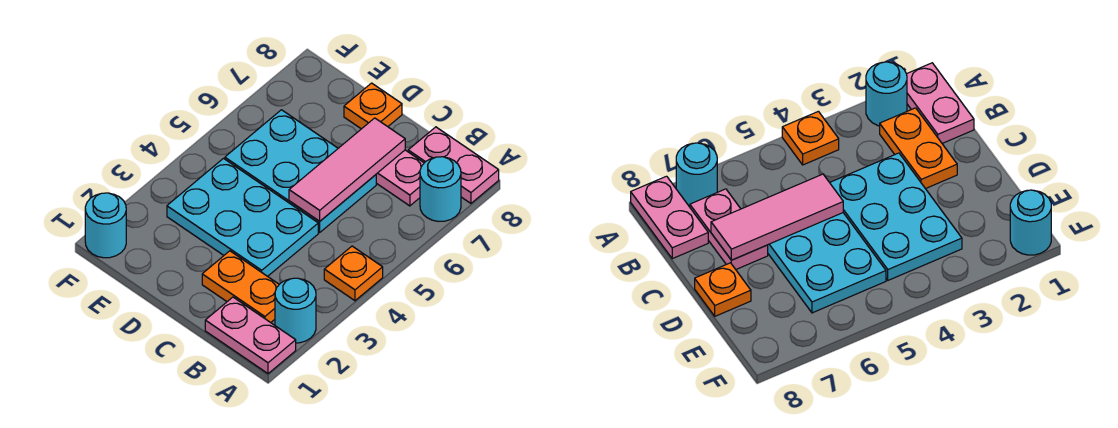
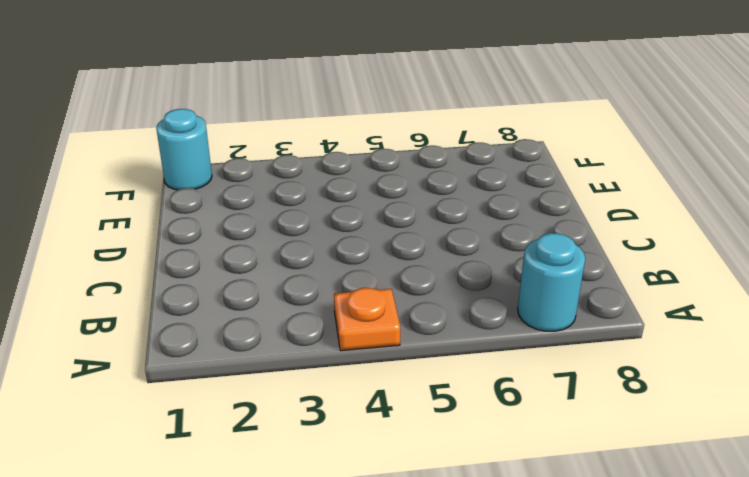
none -> pink 1x2 plate [205,297,296,374]
none -> cyan 1x1 round brick [275,278,316,343]
none -> pink 1x2 plate [408,127,499,203]

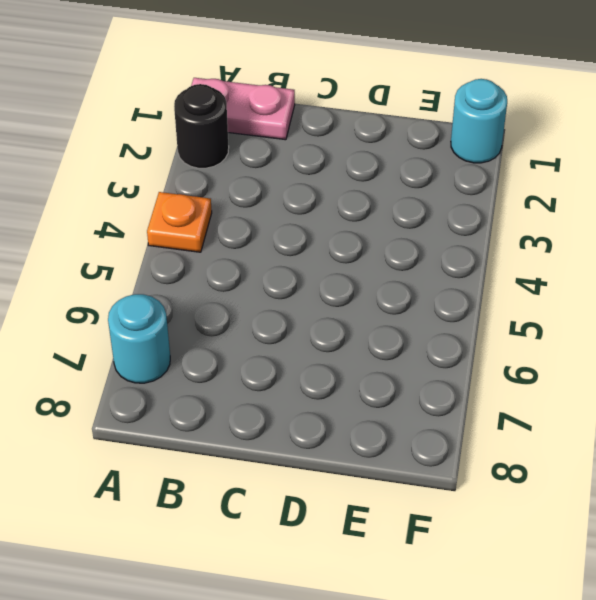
black 1x1 round brick [174,84,229,168] -> cyan 1x1 round brick [275,278,316,343]
none -> pink 1x2 plate [408,127,499,203]
none -> orange 1x2 plate [202,251,279,323]
none -> pink 1x2 plate [376,150,424,206]

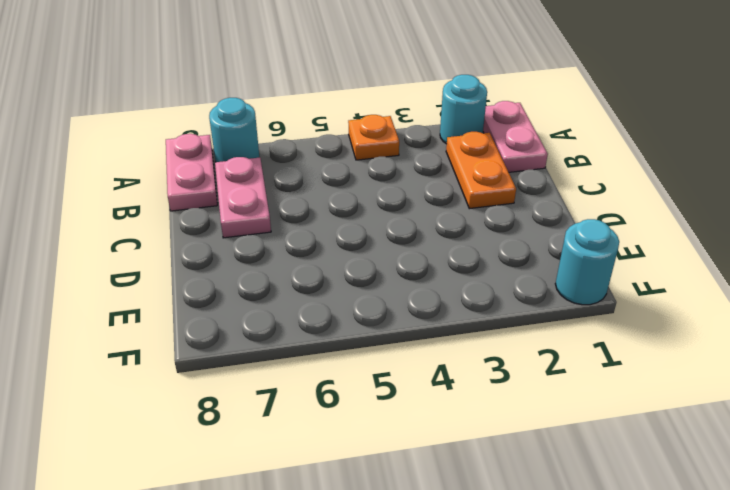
none -> cyan 2x3 plate [167,159,318,276]
none -> cyan 2x3 plate [225,110,376,232]
none -> orange 1x1 plate [344,83,402,129]

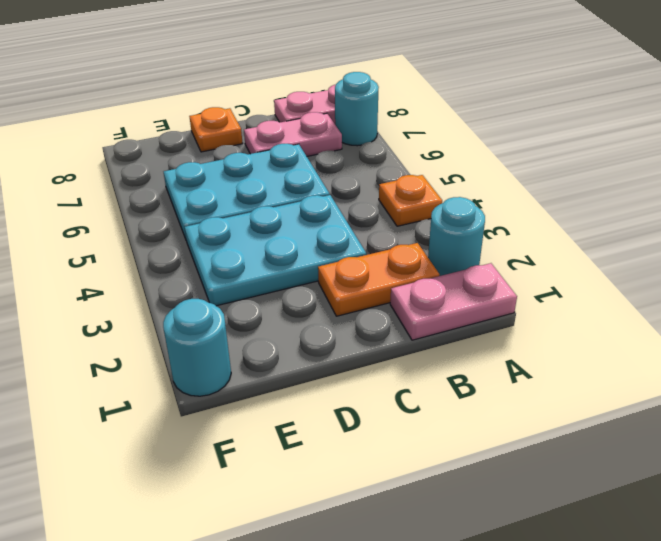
none -> pink 1x3 tile [289,118,405,221]

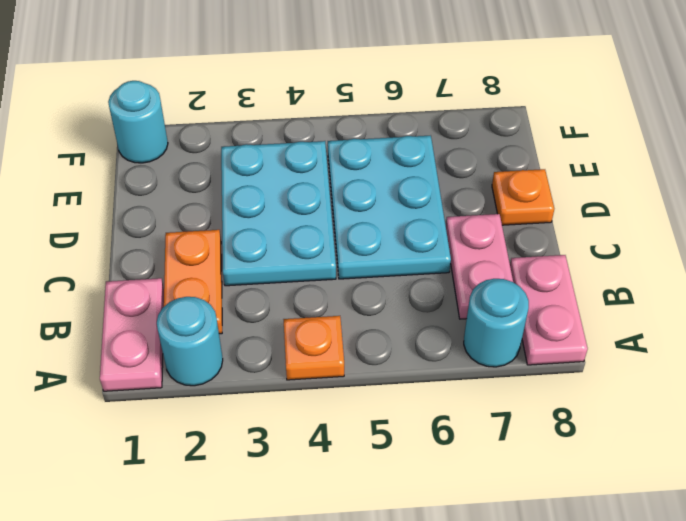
none -> pink 1x3 tile [289,118,405,221]

